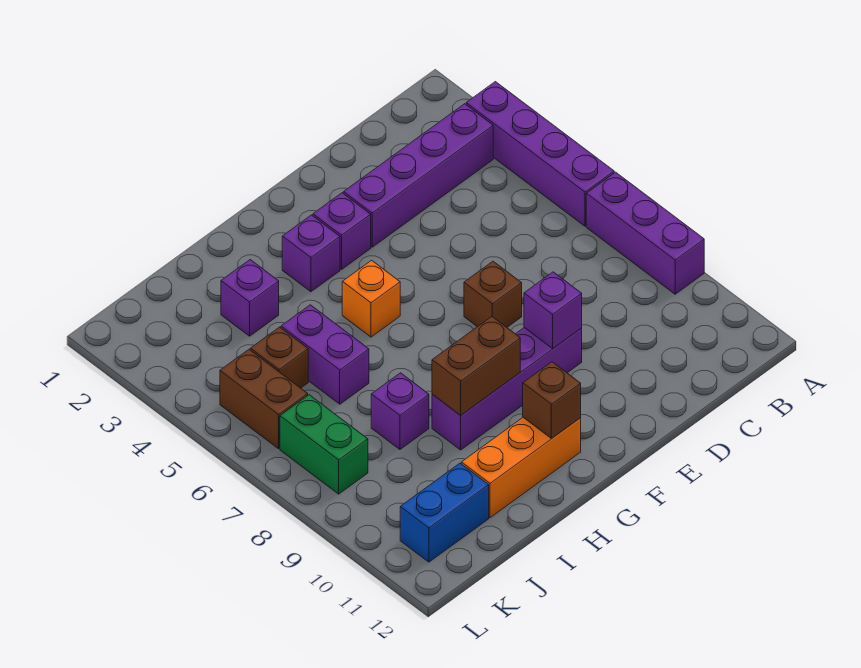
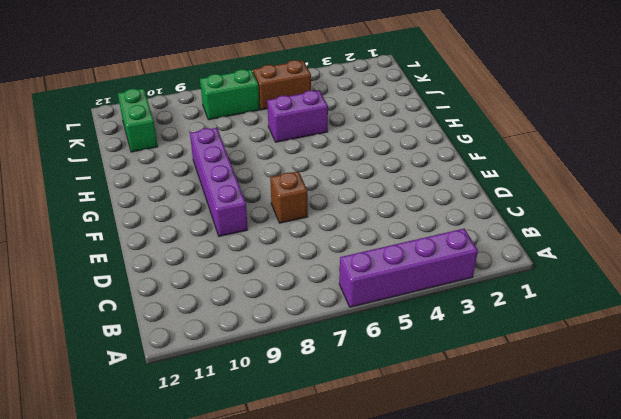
green 1x2 brick [118,89,158,152] -> blue 1x2 brick [400,463,489,562]
none -> purple 1x3 brick [586,172,704,294]
none -> purple 1x4 brick [344,104,493,247]
none -> purple 1x1 brick [313,193,371,269]

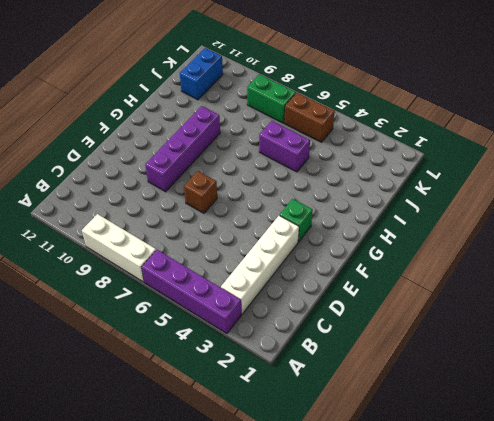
white 1x3 brick [82,214,156,282] -> purple 1x3 brick [586,172,704,294]
white 1x4 brick [221,215,299,314] -> purple 1x4 brick [344,104,493,247]
green 1x1 brick [280,199,313,242] -> purple 1x1 brick [313,193,371,269]
none -> purple 1x1 brick [282,215,340,292]
none -> orange 1x1 brick [342,260,400,337]
none -> orange 1x3 brick [462,418,581,518]

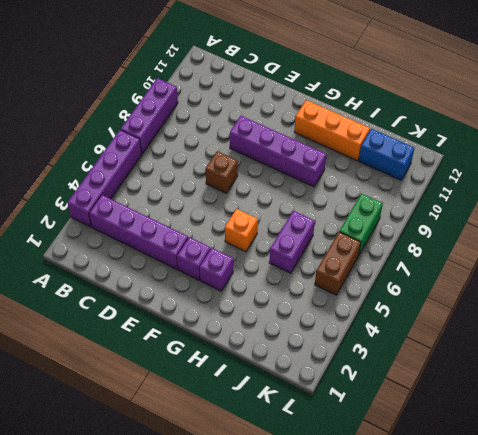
none -> purple 1x1 brick [221,260,279,336]
none -> purple 1x1 brick [371,373,429,449]
none -> brown 1x1 brick [250,327,308,388]

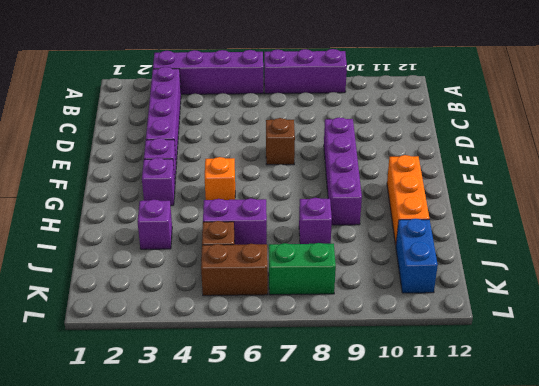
none -> purple 1x1 brick [524,272,582,349]
none -> brown 1x2 brick [432,317,520,415]
none -> brown 1x1 brick [523,362,581,438]

